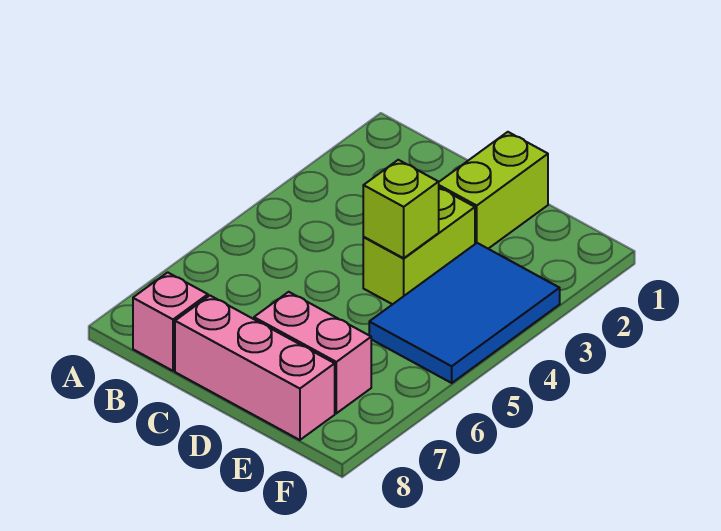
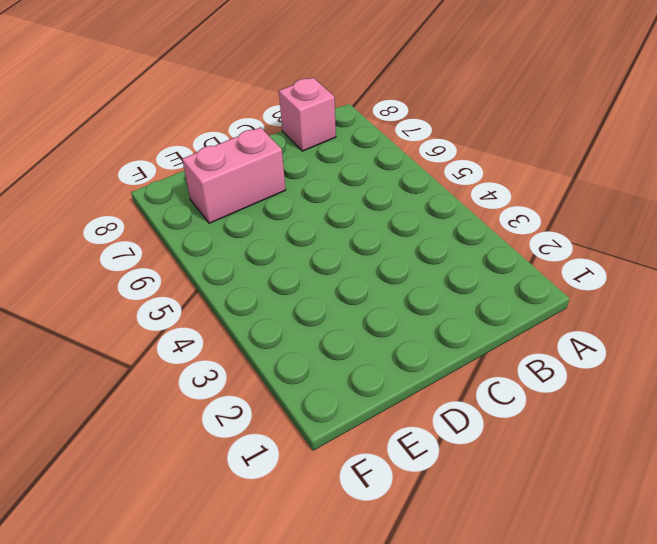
none -> pink 1x3 brick [175,296,335,440]
none -> lime 1x2 brick [439,132,548,249]

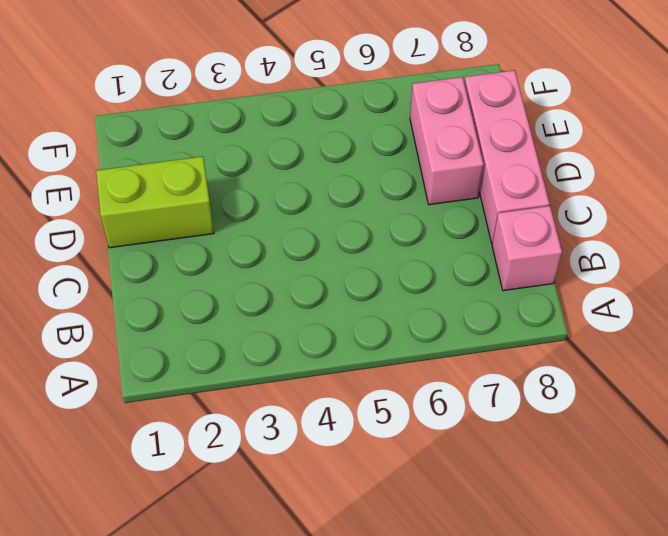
none -> lime 1x2 brick [363,188,475,304]
none -> blue 2x3 tile [369,243,560,383]

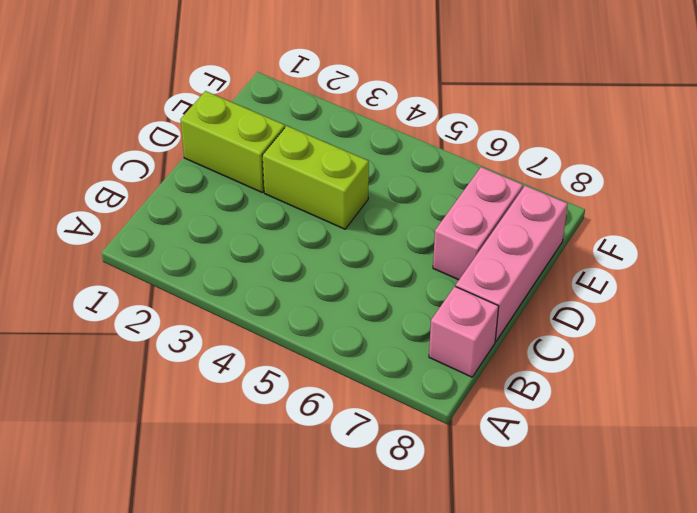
none -> blue 2x3 tile [369,243,560,383]
none -> lime 1x1 brick [363,160,439,258]

